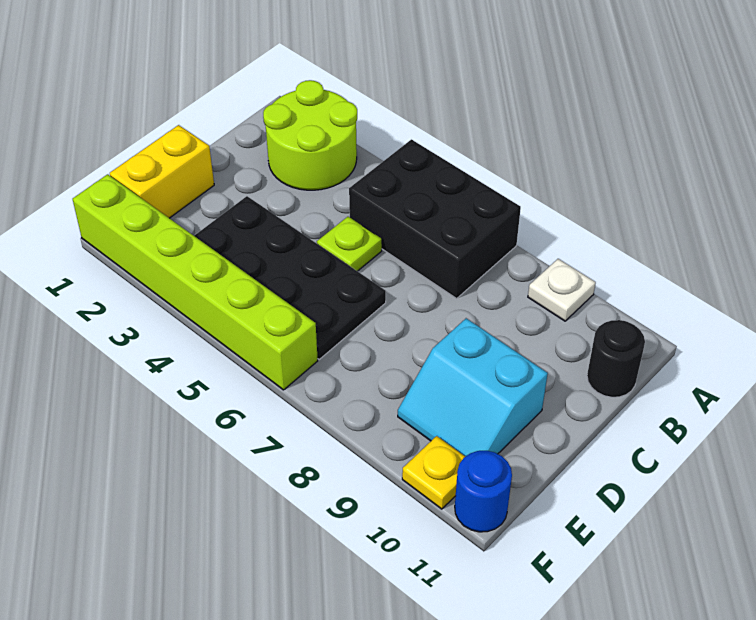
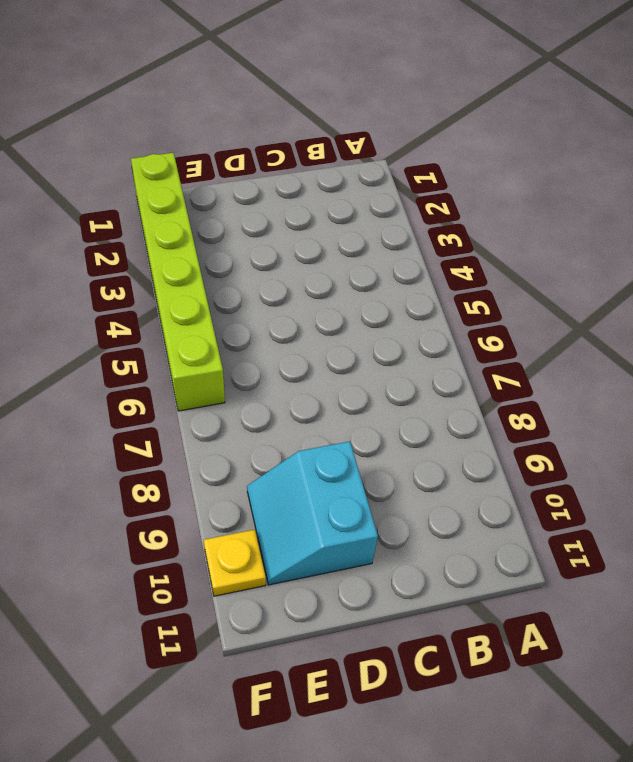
none -> lime 2x2 round brick [263,80,357,190]
none -> black 2x3 brick [349,139,521,298]

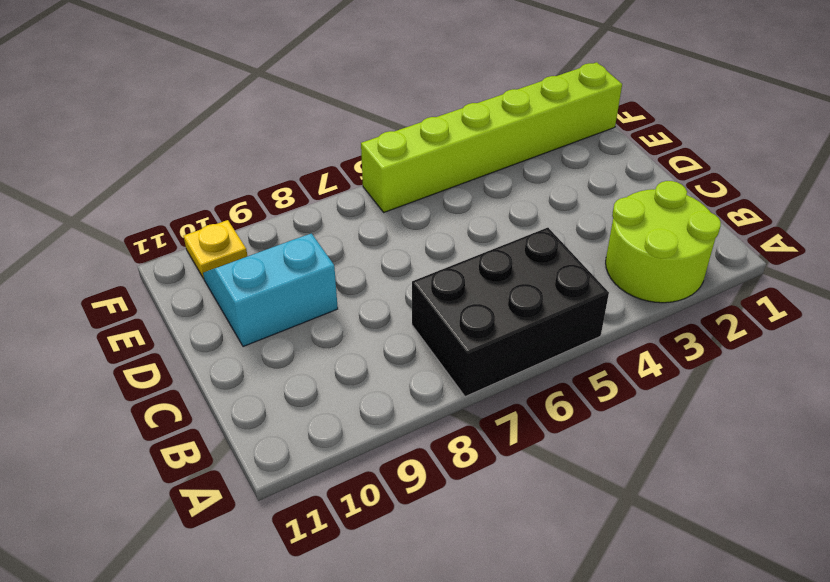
none -> white 1x1 plate [528,259,596,321]
none -> black 1x1 round brick [587,320,645,397]

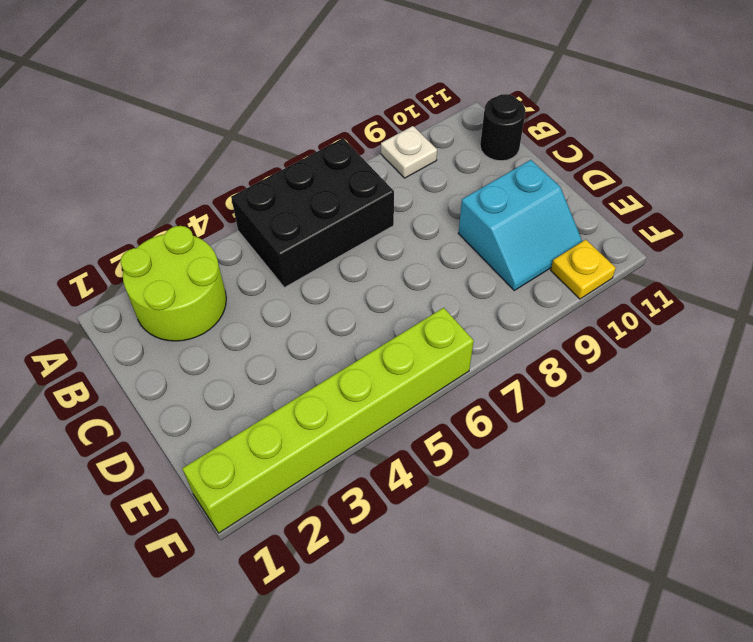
none -> lime 1x1 plate [317,217,382,271]
none -> yellow 1x2 brick [110,125,214,218]

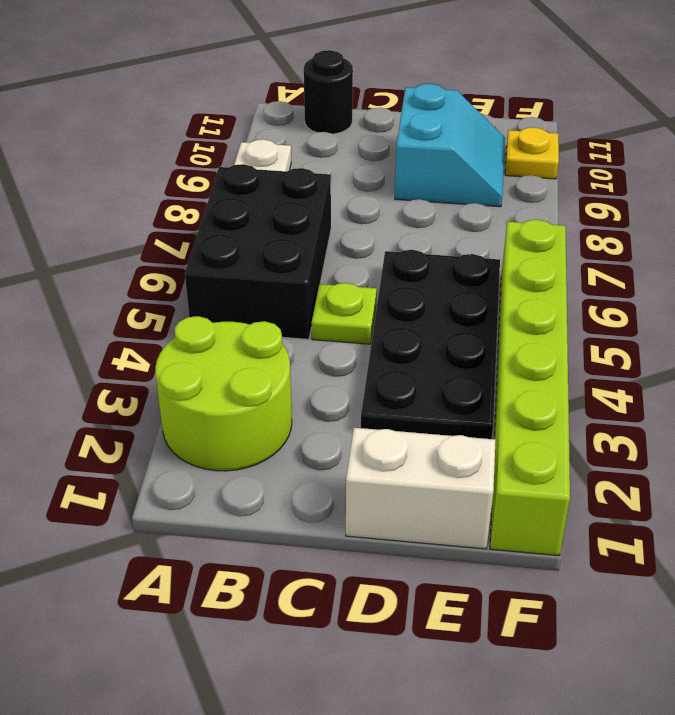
white 1x2 brick [346,428,496,549] -> yellow 1x2 brick [110,125,214,218]
none -> blue 1x1 round brick [455,451,512,532]

